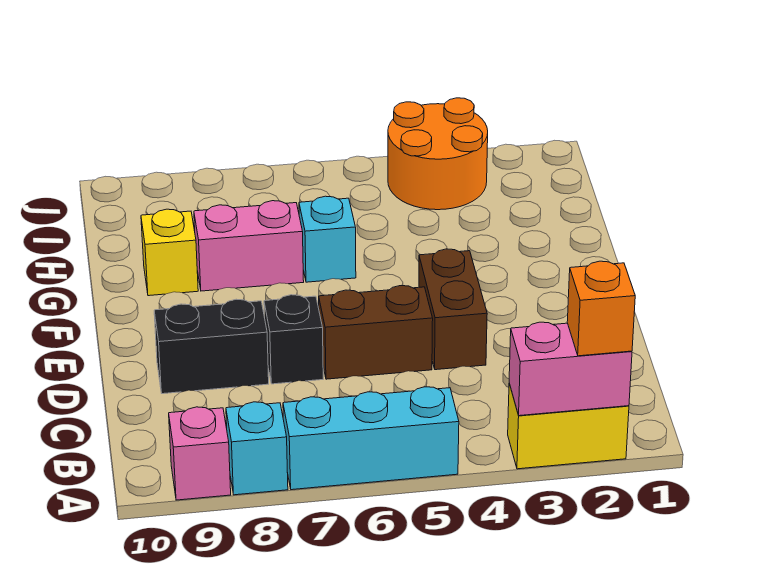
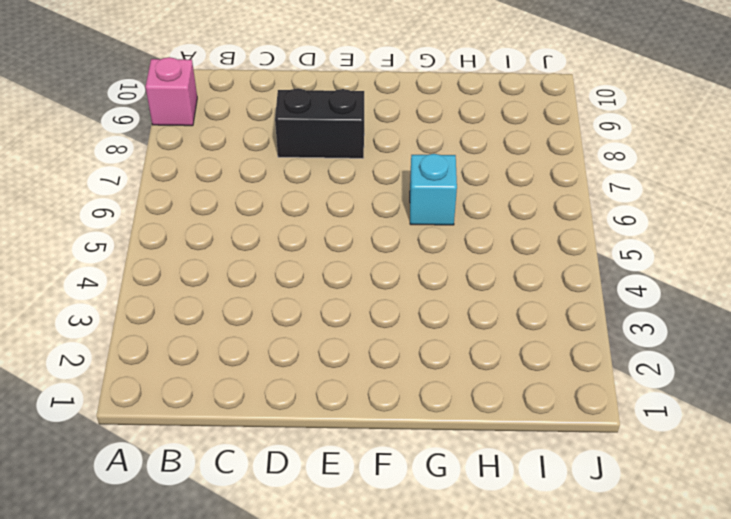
black 1x2 brick [275,88,364,158] -> black 1x2 brick turned to [154,299,269,394]
none -> yellow 1x2 brick [508,383,629,469]
none -> cyan 1x3 brick [283,387,459,490]
none -> cyan 1x1 brick [226,402,288,495]

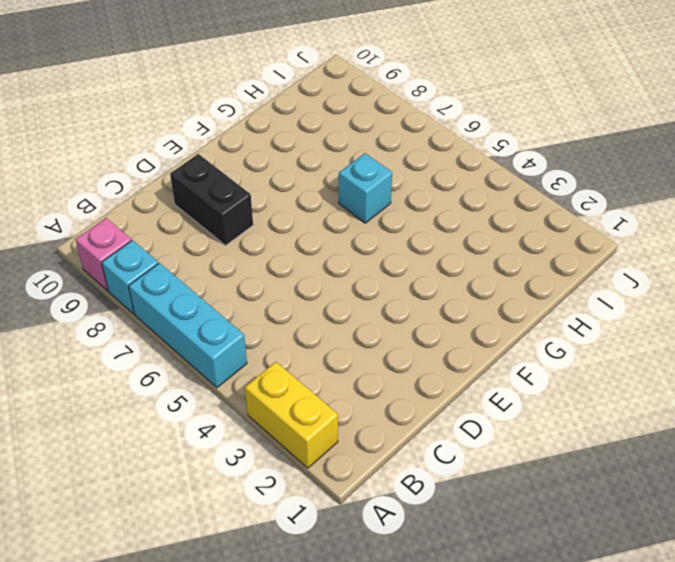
none -> brown 1x2 brick [419,249,487,370]
none -> brown 1x2 brick [319,286,433,379]
none -> black 1x1 brick [264,295,323,384]

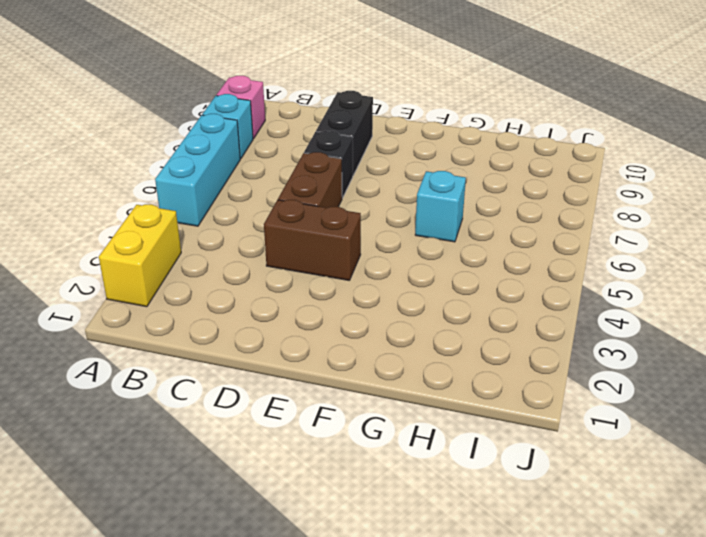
none -> pink 1x2 brick [194,201,304,291]
none -> yellow 1x1 brick [141,209,198,296]
none -> orange 2x2 round brick [388,98,488,210]

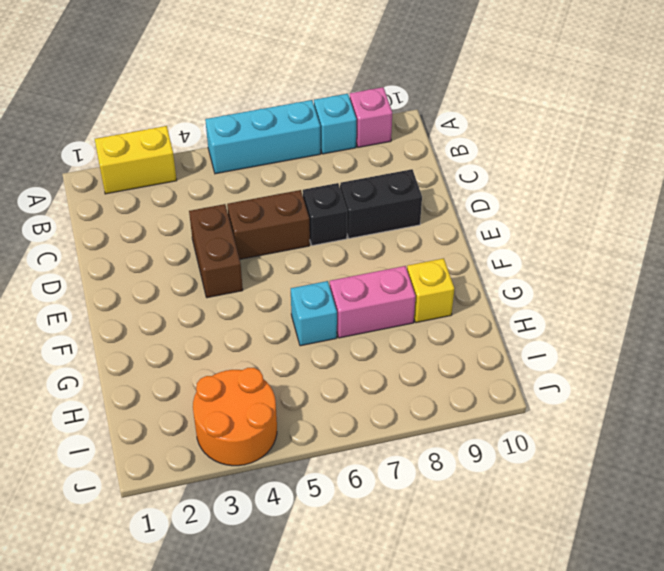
none -> pink 1x2 brick [509,322,632,416]
none -> orange 1x1 brick [567,261,635,356]

